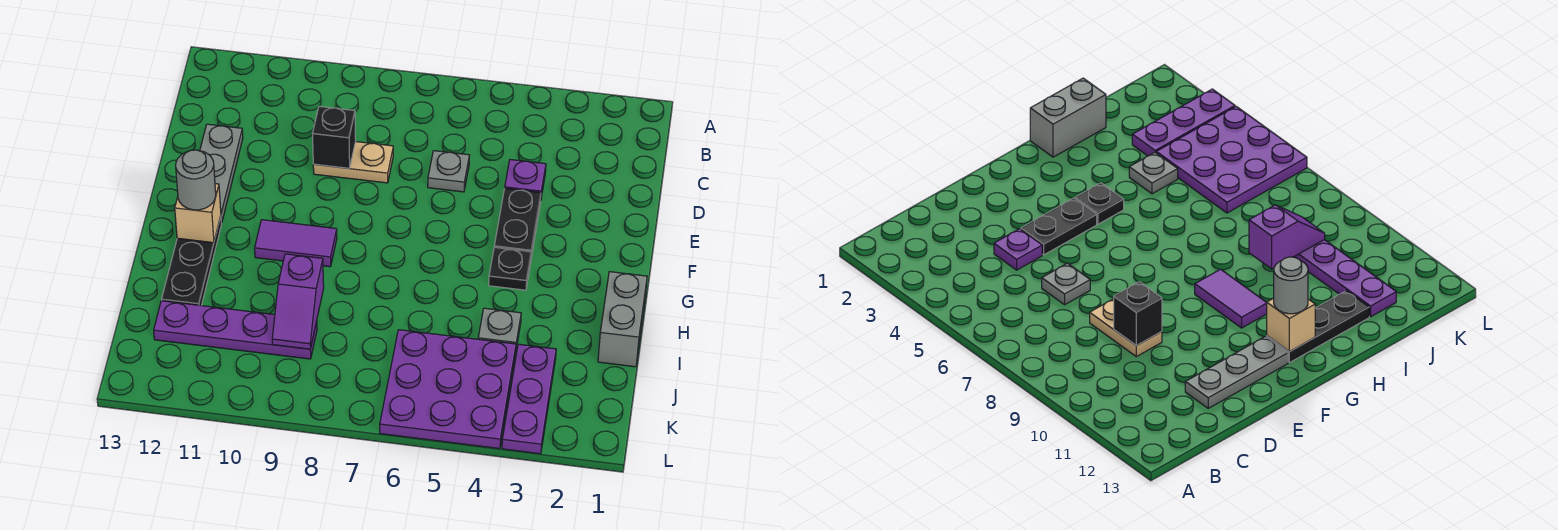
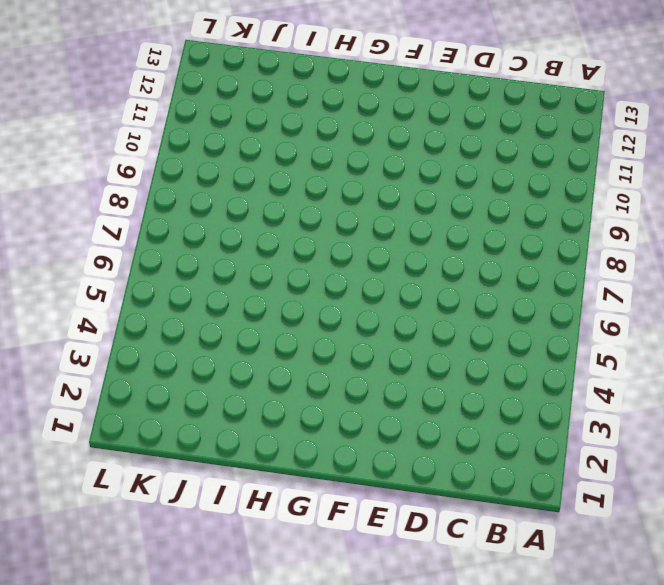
none -> purple 1x1 plate [505,160,546,197]
none -> grey 1x1 plate [428,151,470,192]
none -> tan 1x2 plate [313,142,393,183]

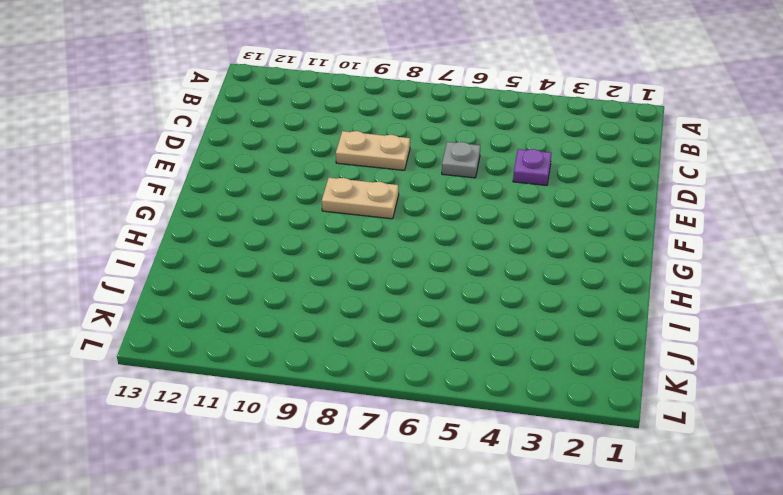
tan 1x2 plate [322,178,399,219] -> none
none -> grey 1x3 plate [200,124,243,223]
none -> black 1x2 plate [494,188,541,257]
none -> black 1x1 plate [489,247,531,290]

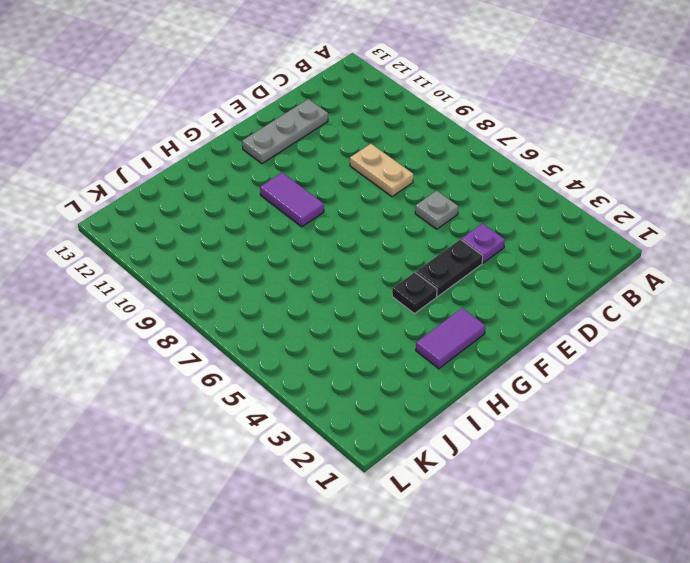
purple 1x2 tile [416,308,485,369] -> none
none -> black 1x3 plate [162,216,222,306]
none -> grey 1x2 brick [598,272,647,367]
none -> grey 1x1 plate [478,308,521,349]

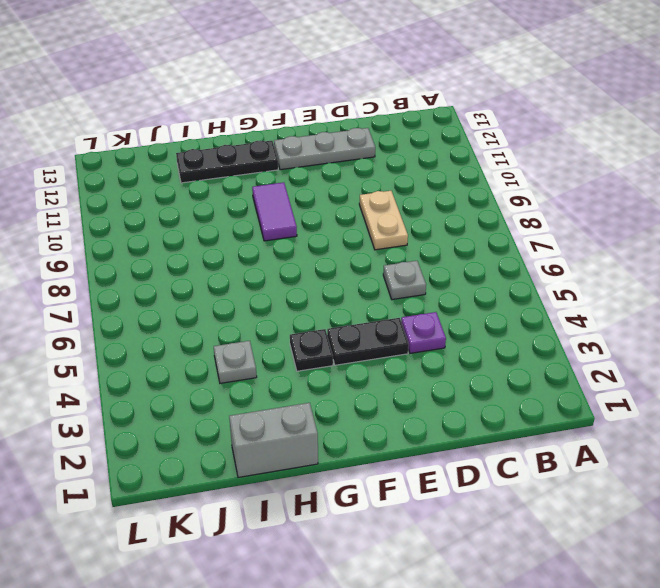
none -> purple 1x3 plate [502,344,556,454]
none -> purple 3x3 plate [380,330,516,449]
none -> purple 1x4 plate [154,301,317,359]

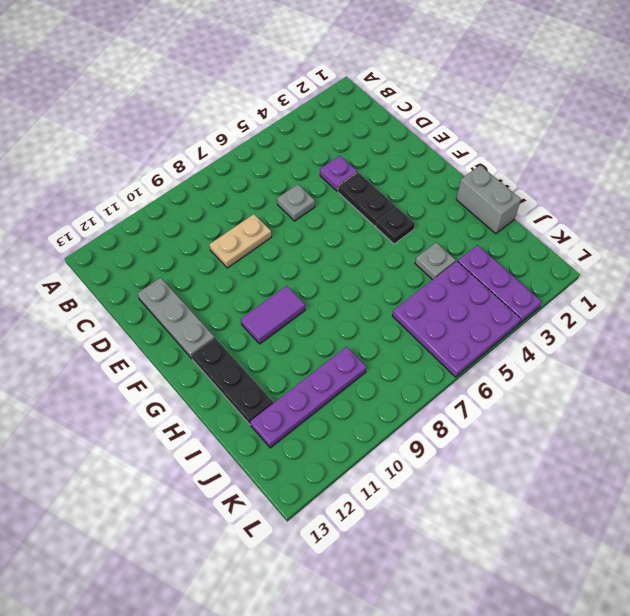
none -> black 1x1 brick [313,106,356,168]
none -> tan 1x1 brick [175,184,221,243]
none -> purple 1x2 slope [272,254,324,349]

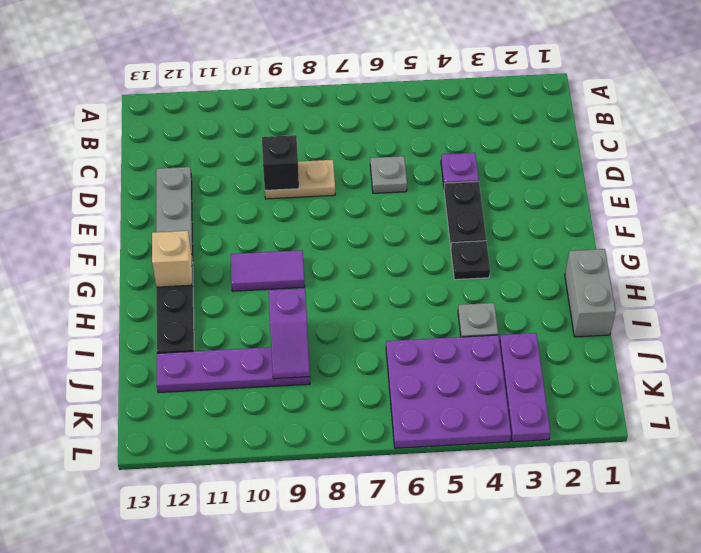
none -> grey 1x1 round brick [176,150,216,210]

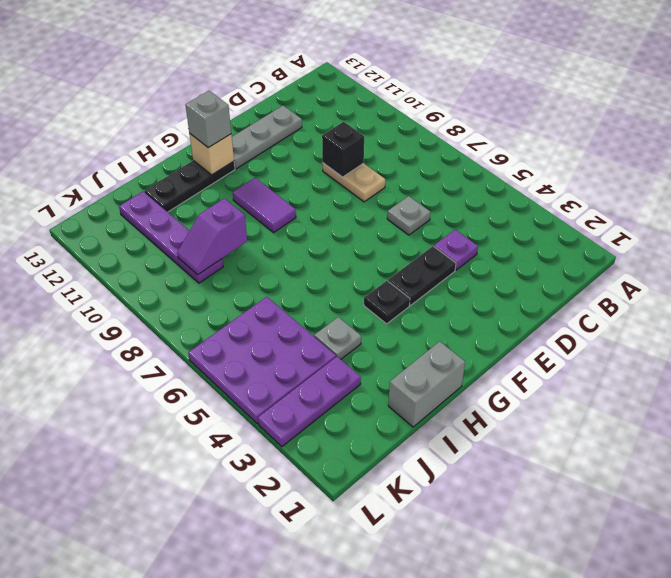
grey 1x1 brick [186,91,231,148] -> grey 1x1 round brick [176,150,216,210]

